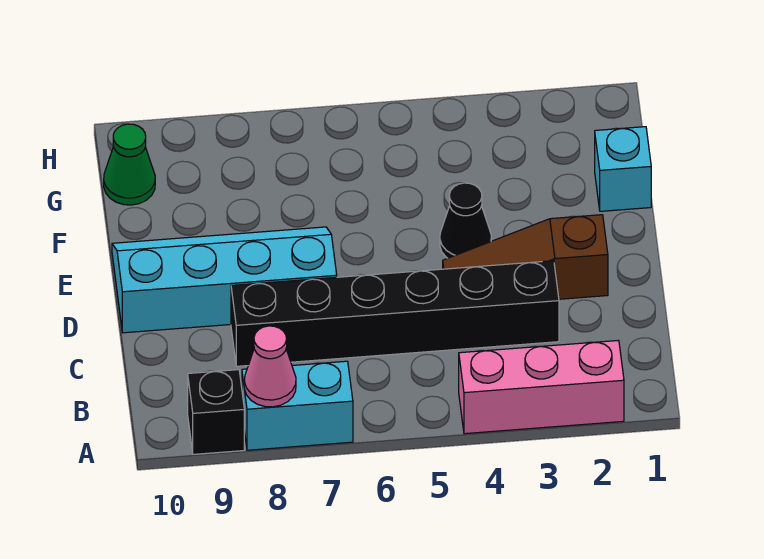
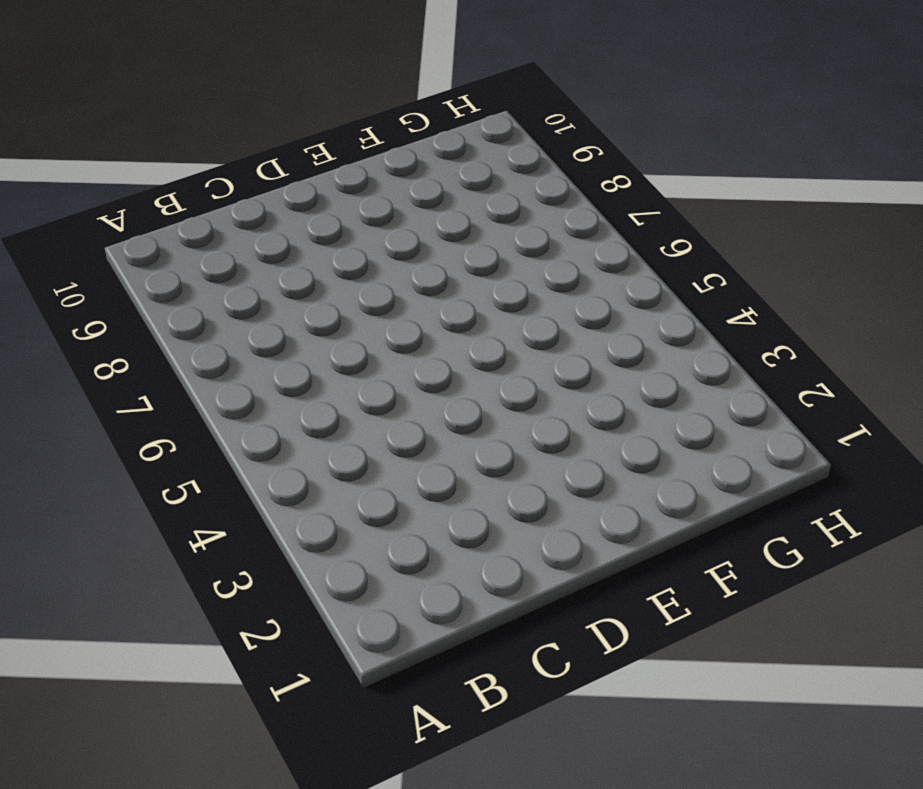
none -> pink 1x3 brick [459,340,624,434]
none -> cyan 1x2 brick [242,361,353,450]

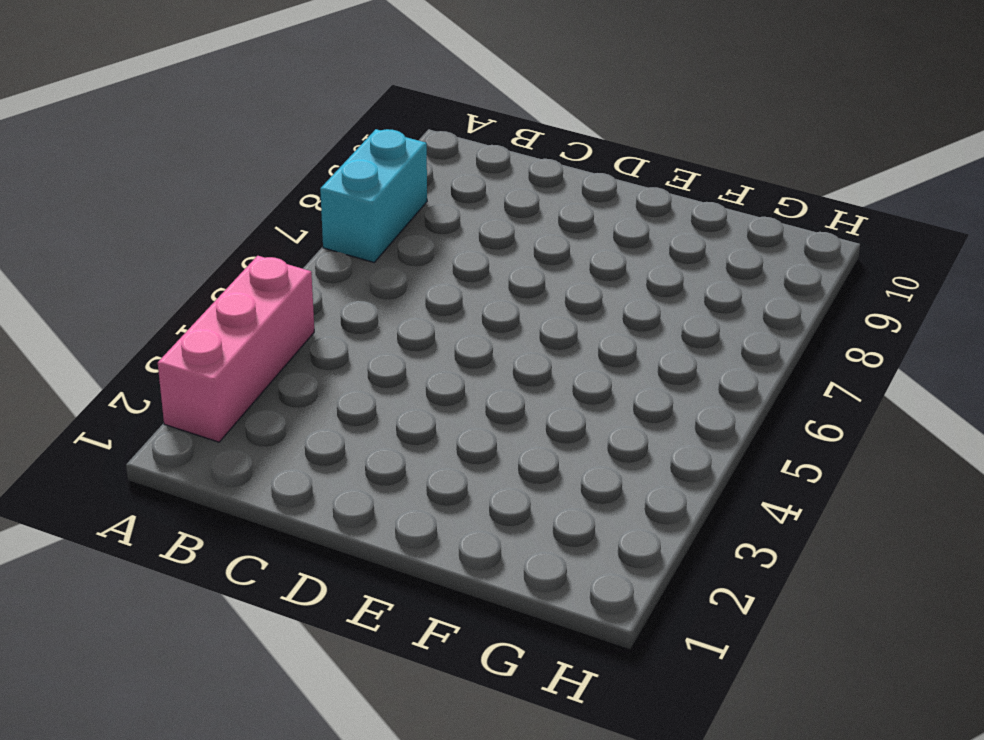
none -> black 1x1 brick [188,370,244,454]
none -> black 1x6 brick [231,261,559,366]

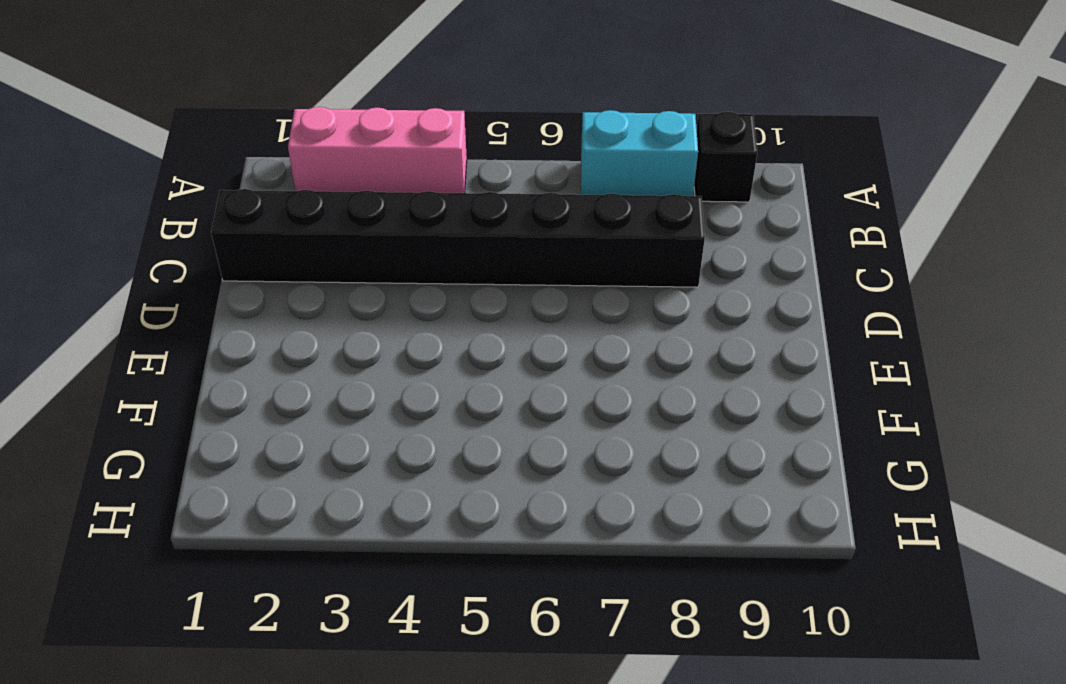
black 1x8 brick [211,189,705,287] -> black 1x6 brick [231,261,559,366]
none -> brown 1x3 slope [443,215,608,299]
none -> cyan 2x4 slope [112,227,337,333]

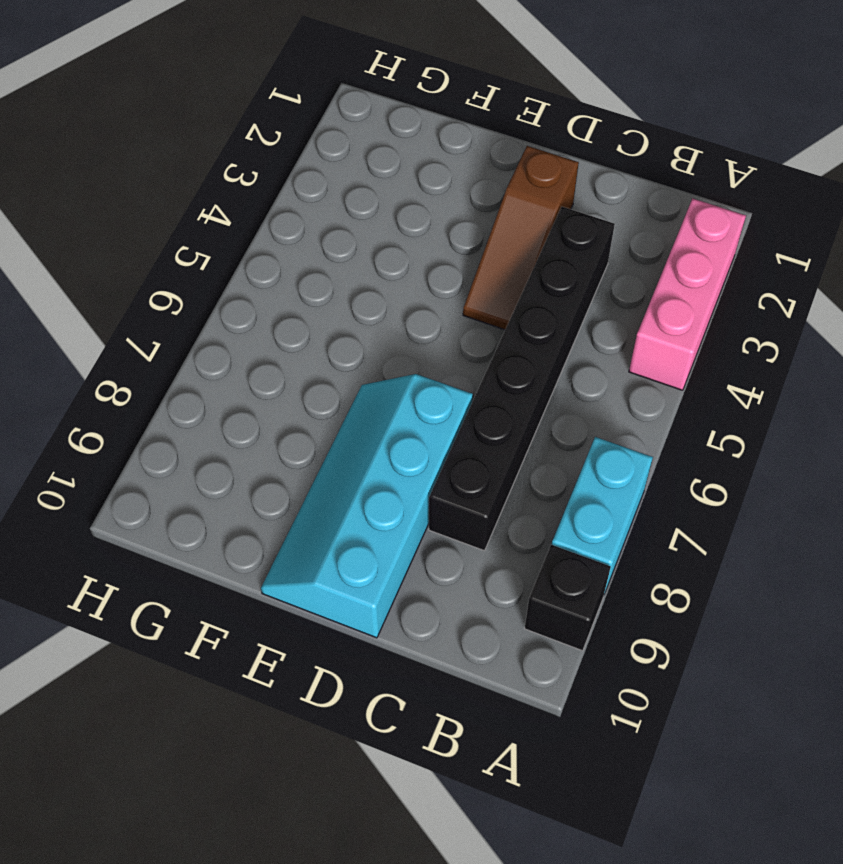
none -> black 1x1 cone [440,183,491,258]
none -> cyan 1x1 brick [595,127,651,211]

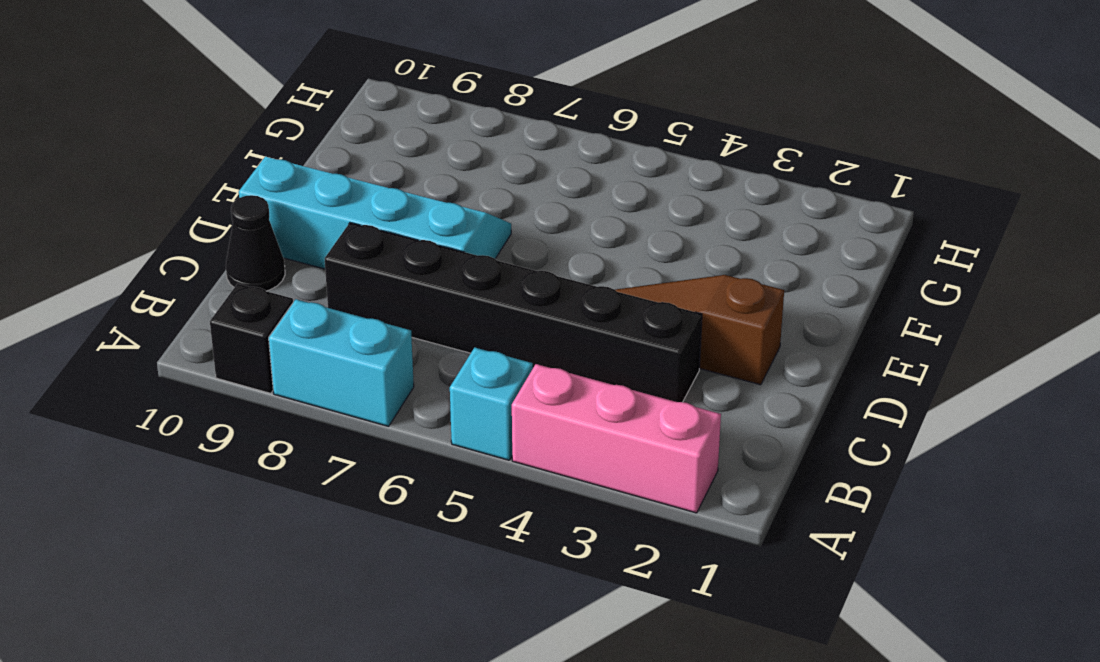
cyan 1x1 brick [450,348,533,460] -> cyan 1x1 brick moved to [595,127,651,211]
black 1x1 cone [226,195,285,291] -> black 1x1 cone moved to [440,183,491,258]
none -> green 1x1 cone [104,124,155,205]
none -> pink 1x1 cone [244,326,296,407]

